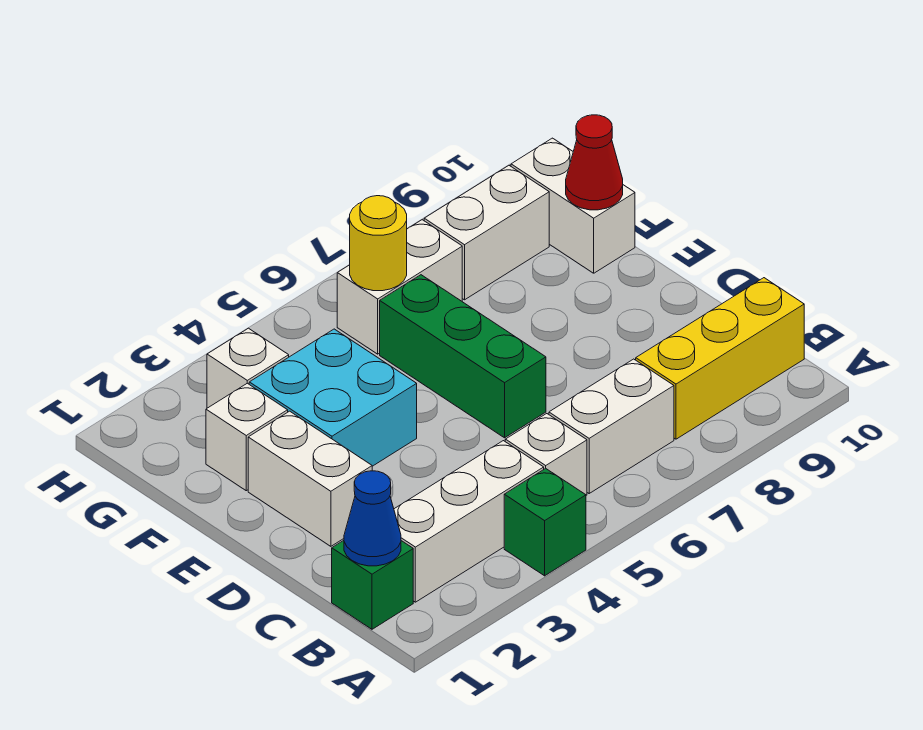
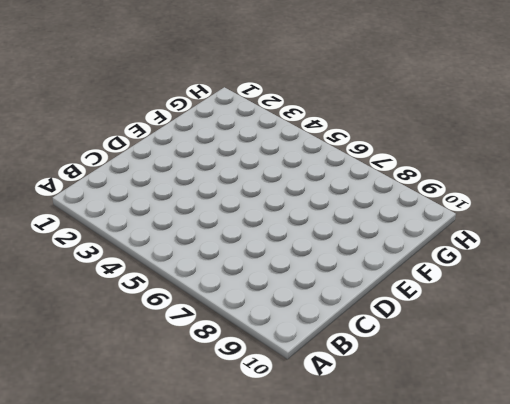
none -> green 1x1 brick [504,468,586,576]
none -> green 1x1 brick [332,540,413,629]
none -> white 1x3 brick [394,441,544,602]

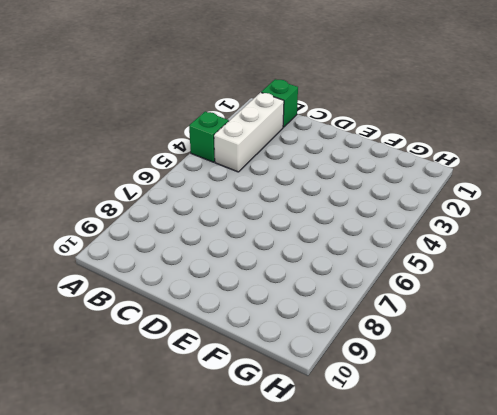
none -> white 1x1 brick [505,414,587,495]
none -> white 1x2 brick [549,359,674,493]
none -> yellow 1x3 brick [636,278,804,439]

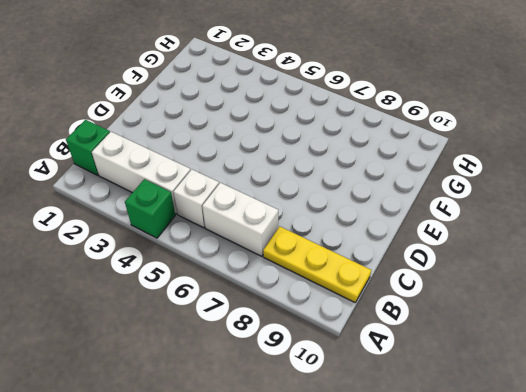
yellow 1x3 plate [263,226,371,302] -> yellow 1x3 brick [636,278,804,439]
none -> white 1x2 brick [248,411,372,546]
none -> green 1x3 brick [380,275,546,438]
none -> cyan 2x2 brick [249,329,417,466]

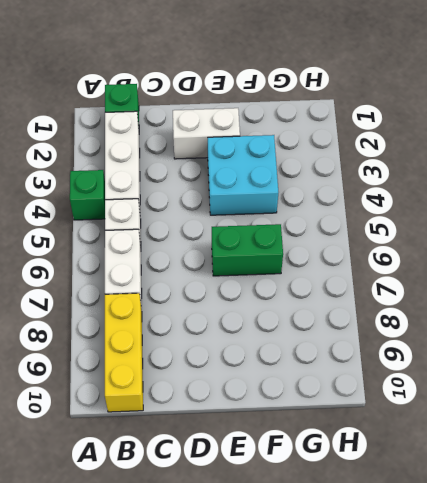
green 1x2 brick [212,224,283,276] -> green 1x3 brick [380,275,546,438]
none -> white 1x1 brick [206,383,288,491]
none -> white 1x2 brick [511,138,635,273]
none -> white 1x1 brick [207,328,289,408]

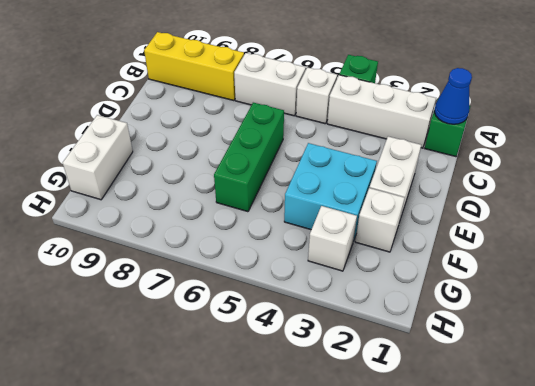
none -> white 1x2 brick [337,220,462,354]
none -> white 1x2 brick [424,166,549,300]
none -> red 1x1 cone [566,115,623,210]

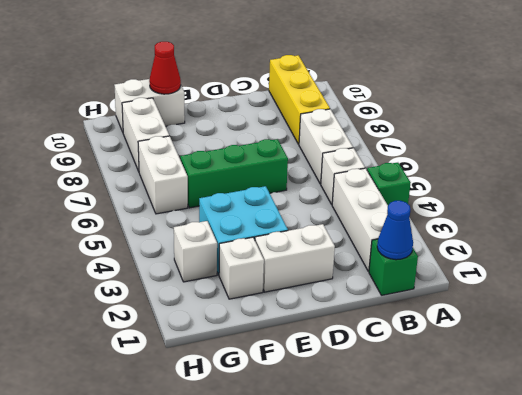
none -> yellow 1x1 round brick [350,196,407,291]

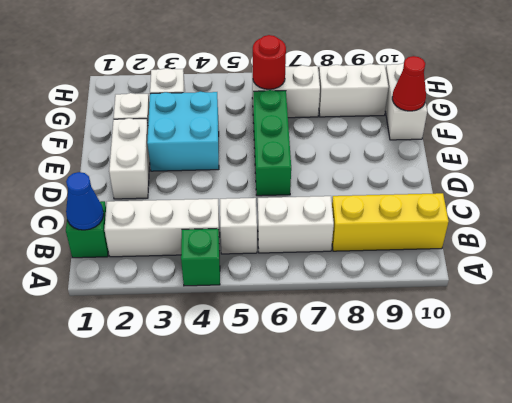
red 1x1 round brick [253,35,286,89] -> yellow 1x1 round brick [350,196,407,291]

